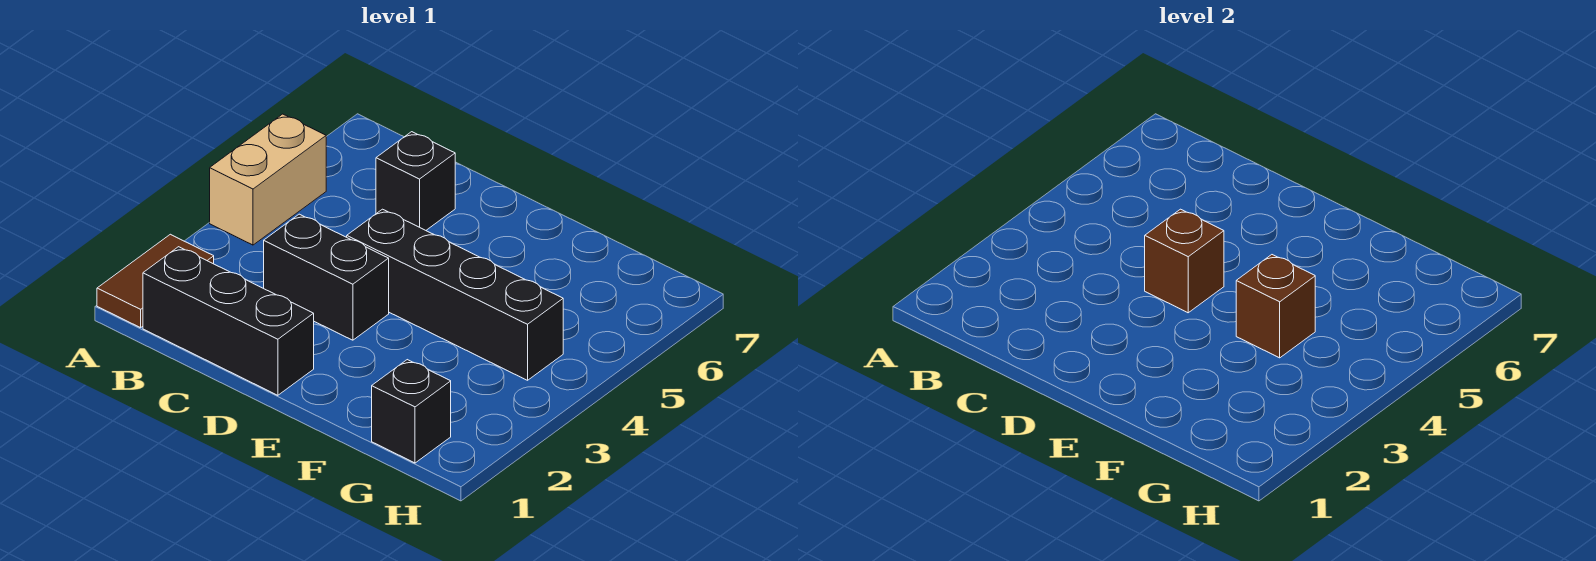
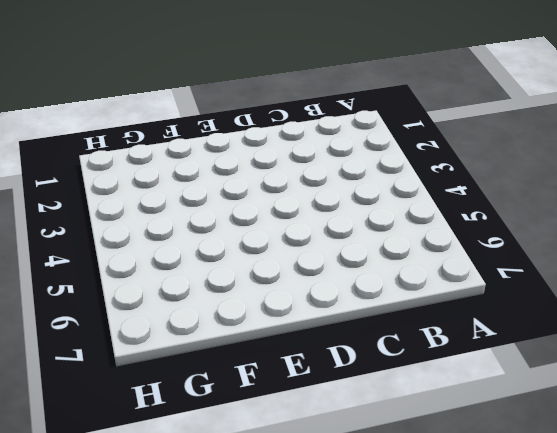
none -> brown 1x2 tile [97,234,214,328]
none -> tan 1x2 brick [210,114,326,245]

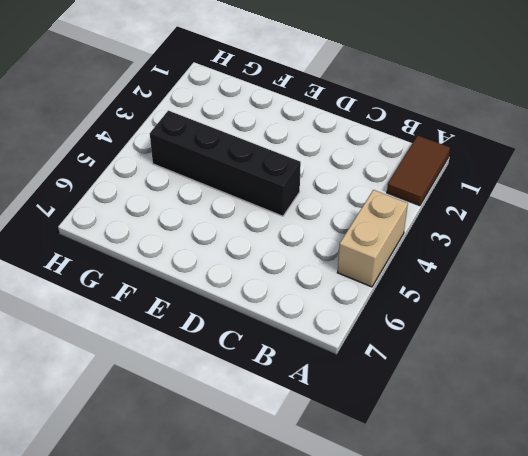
none -> black 1x3 brick [143,247,314,395]
none -> black 1x2 brick [264,214,389,340]

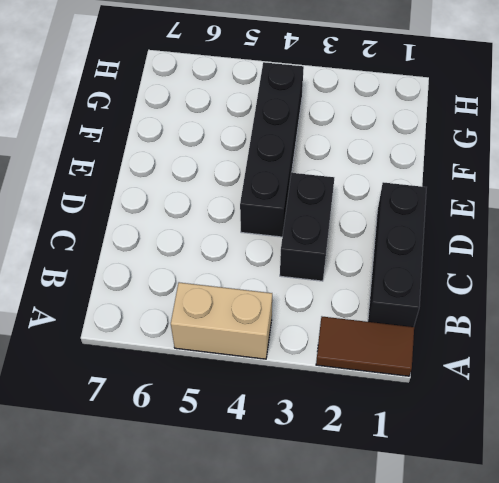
none -> black 1x1 brick [376,132,455,230]
none -> black 1x1 brick [372,360,451,463]

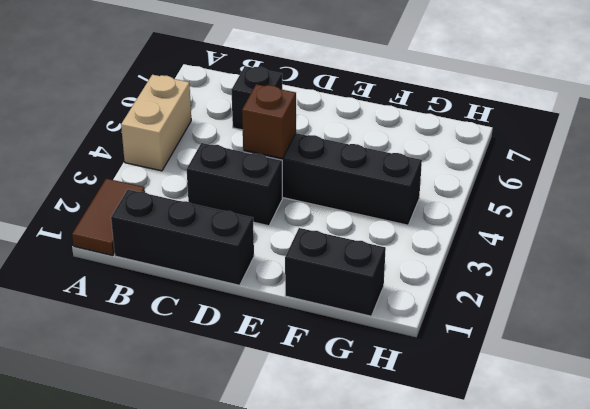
black 1x2 brick [285,228,386,316] -> black 1x1 brick [372,360,451,463]
none -> brown 1x1 brick [1236,255,1315,358]

